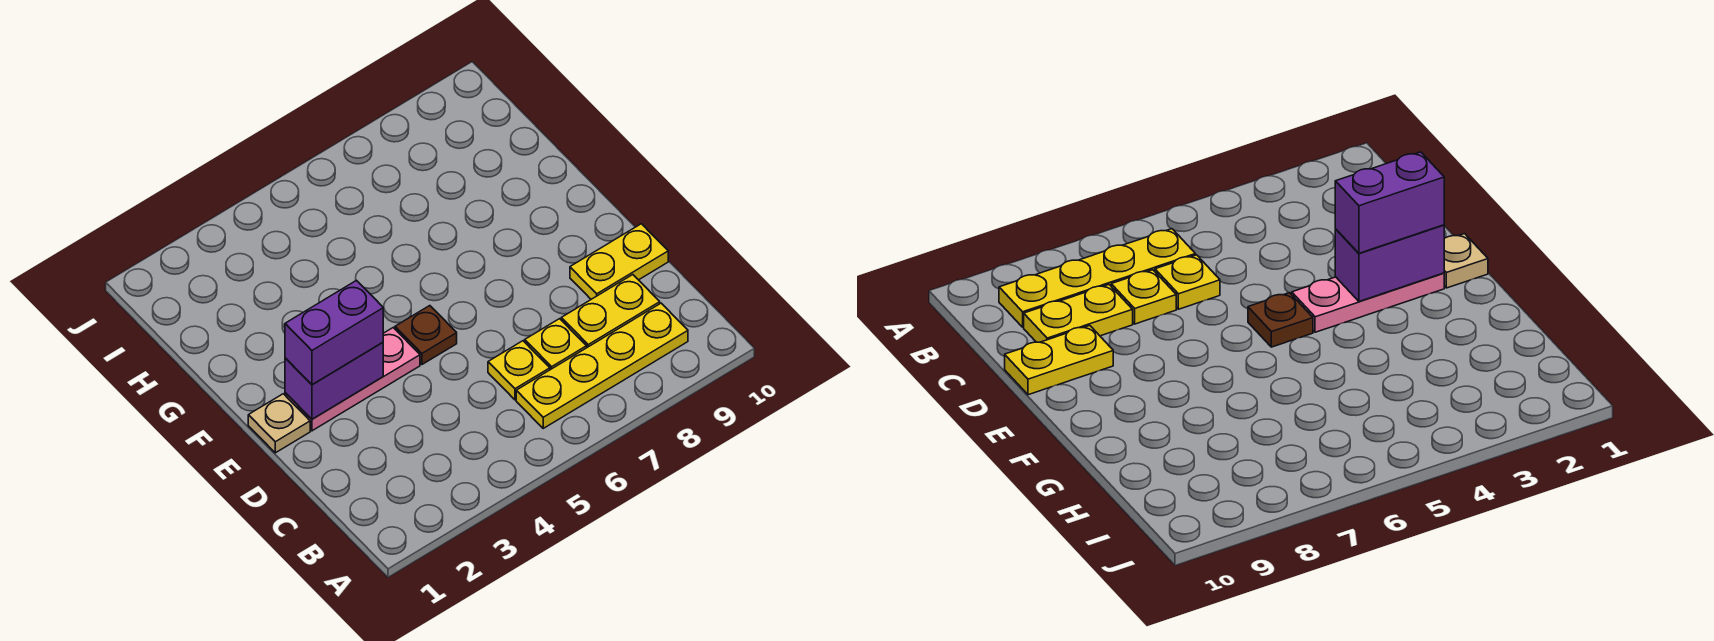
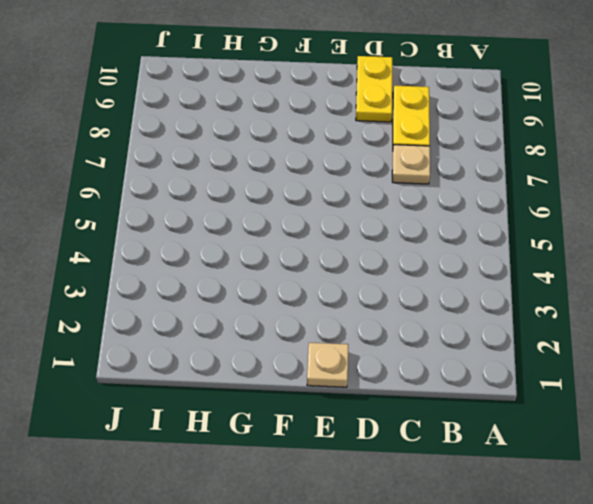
tan 1x1 plate [392,145,430,184] -> yellow 1x1 plate [525,319,587,370]
none -> yellow 1x4 plate [516,303,688,428]
none -> yellow 1x1 plate [488,341,550,400]

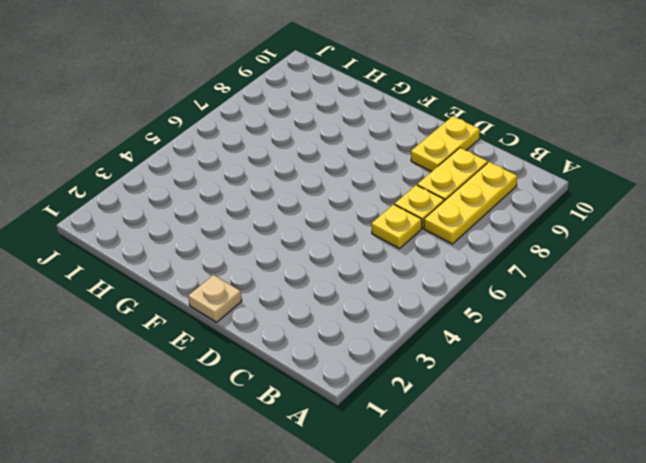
yellow 1x3 plate [424,162,517,244] -> yellow 1x4 plate [516,303,688,428]
none -> pink 1x3 plate [285,328,420,431]
none -> brown 1x1 plate [395,306,457,364]

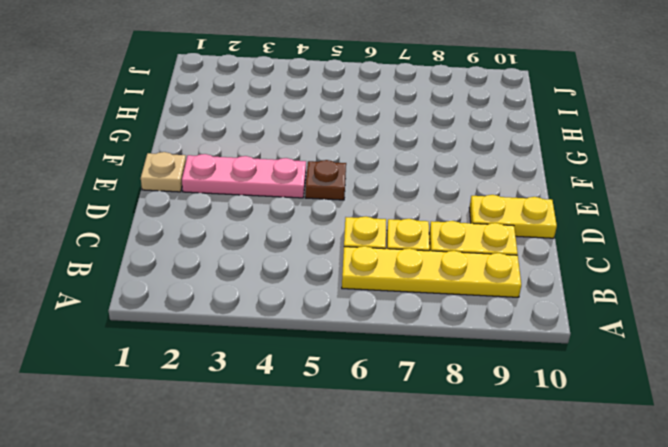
none -> purple 1x2 brick [285,343,383,419]
none -> purple 1x2 brick [285,280,383,385]

